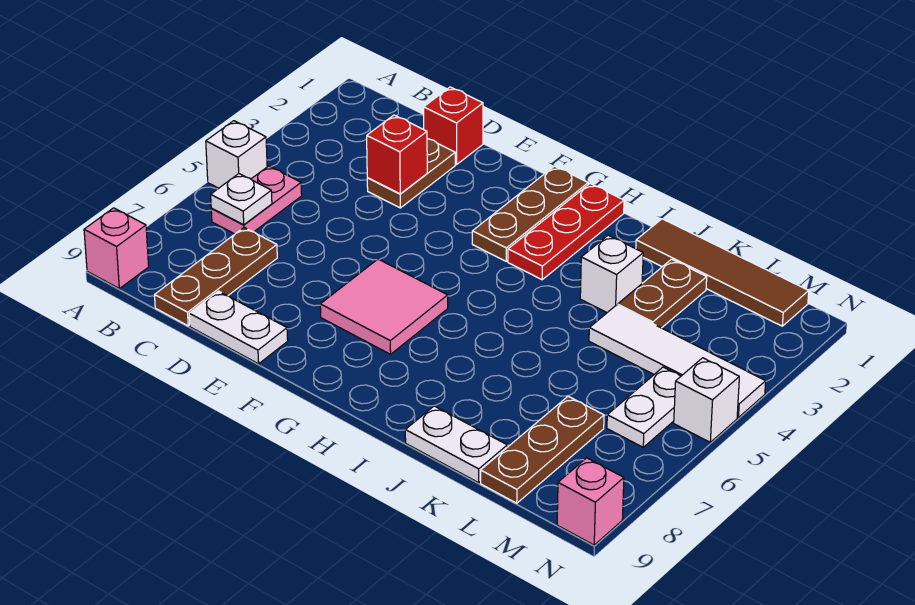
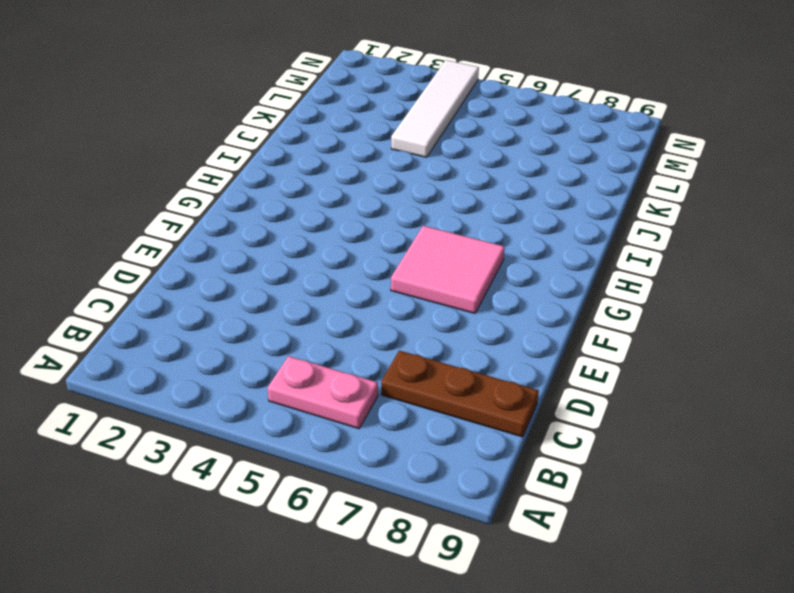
none -> white 1x1 brick [206,121,267,188]
none -> pink 1x1 brick [84,208,149,289]
none -> red 1x1 brick [424,87,483,165]

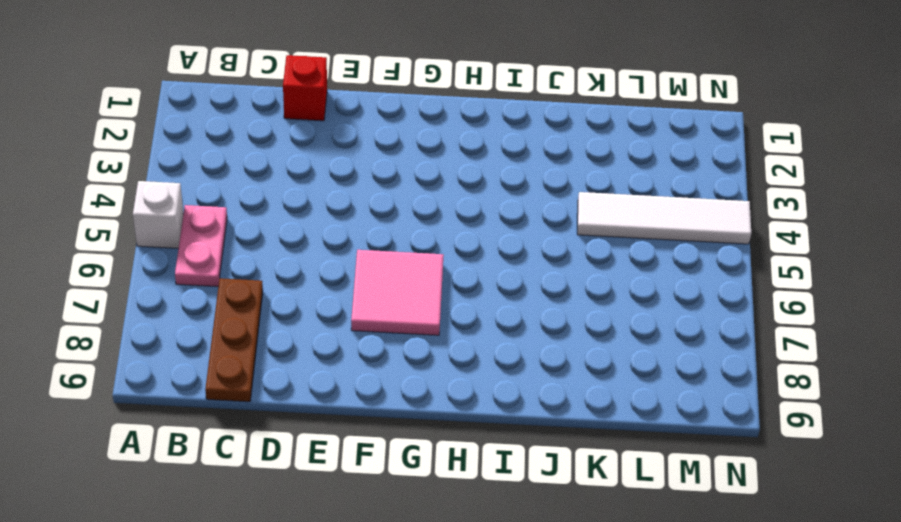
none -> pink 1x1 brick [84,208,149,289]
none -> brown 1x2 plate [367,139,455,208]
none -> white 1x2 plate [189,291,288,364]

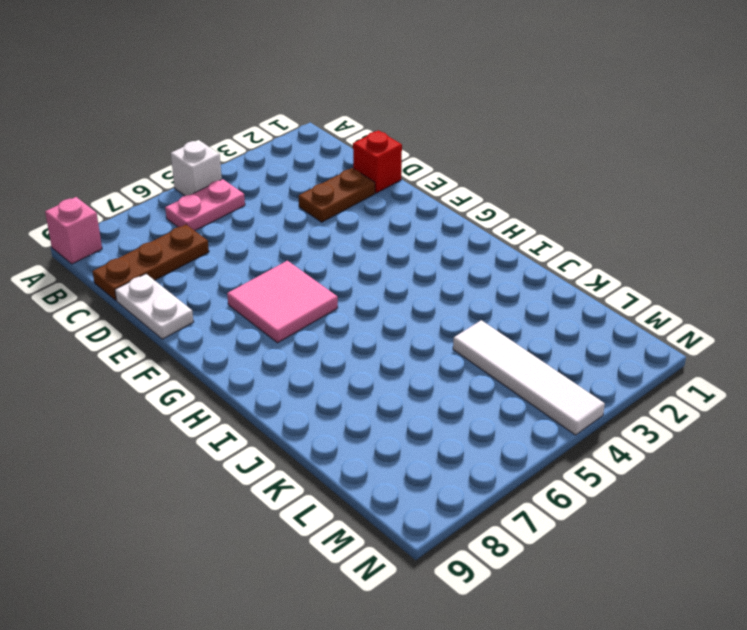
none -> brown 1x3 plate [472,166,588,261]
none -> red 1x3 plate [508,184,624,280]
none -> brown 1x4 tile [636,219,809,326]

